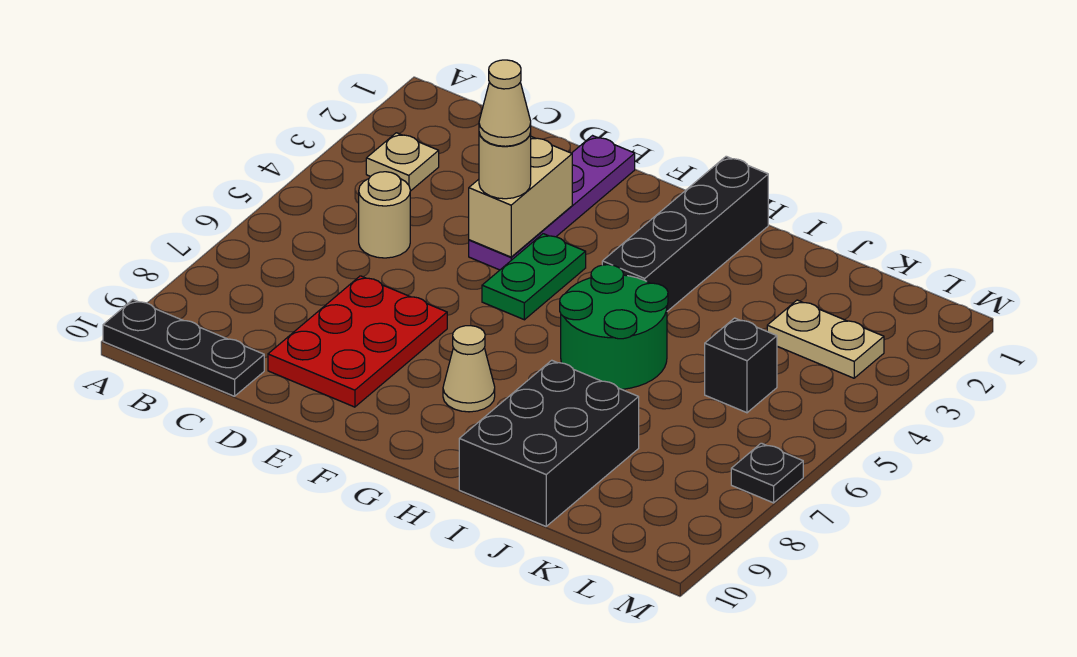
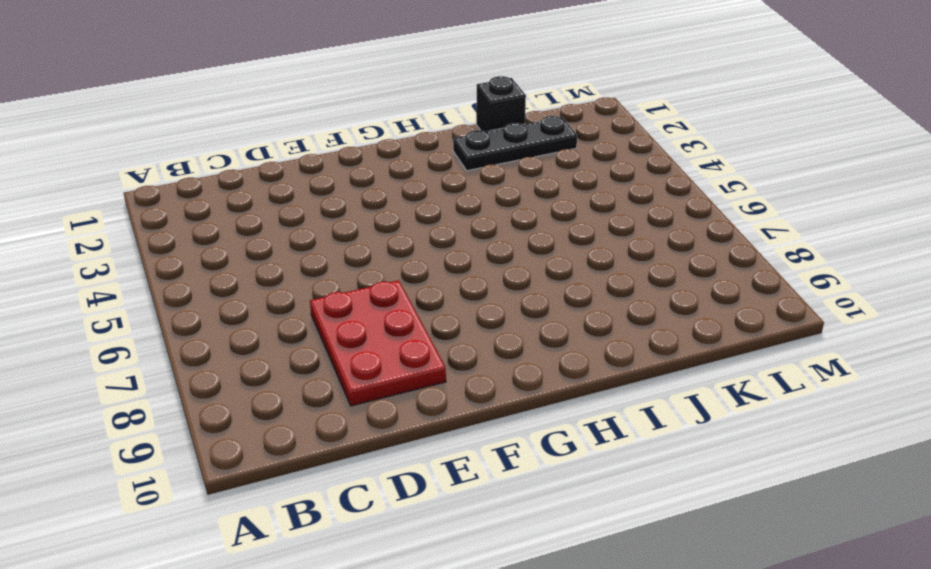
black 1x3 plate [453,116,577,171] -> black 1x3 plate moved to [103,300,264,396]
black 1x1 brick [476,76,526,132] -> black 1x1 brick moved to [705,318,777,413]
none -> tan 1x1 plate [366,133,439,191]
none -> tan 1x1 round brick [359,172,410,258]
none -> purple 1x4 plate [469,136,635,270]

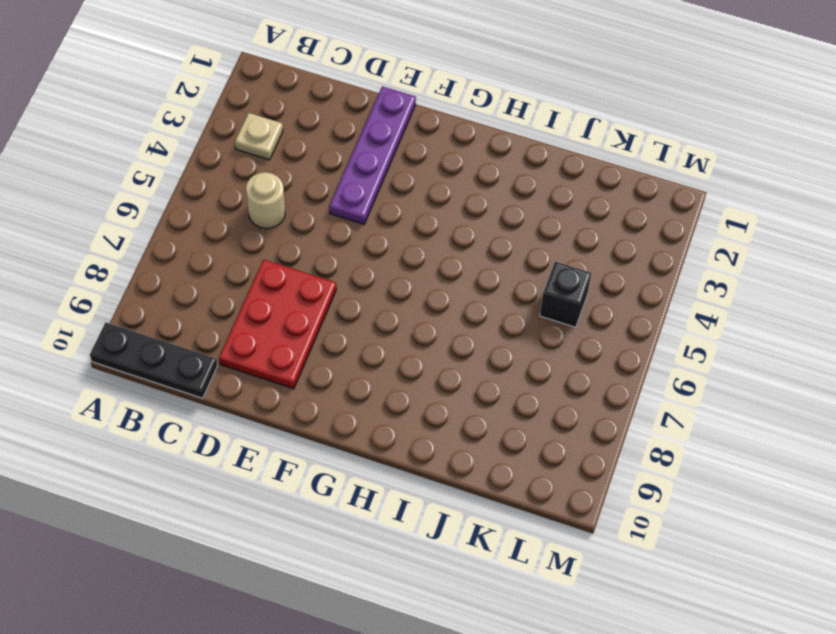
none -> green 1x2 plate [482,234,586,320]
none -> tan 1x1 cone [443,326,495,412]
none -> black 1x4 brick [602,156,768,311]

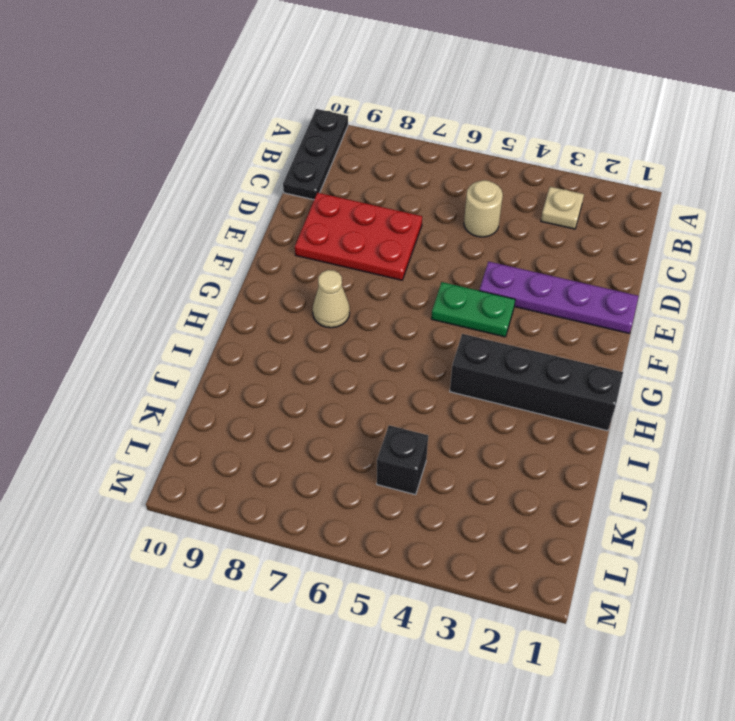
none -> green 2x2 round brick [560,265,668,389]
none -> black 2x3 brick [459,360,639,526]
none -> tan 1x2 plate [767,300,884,378]

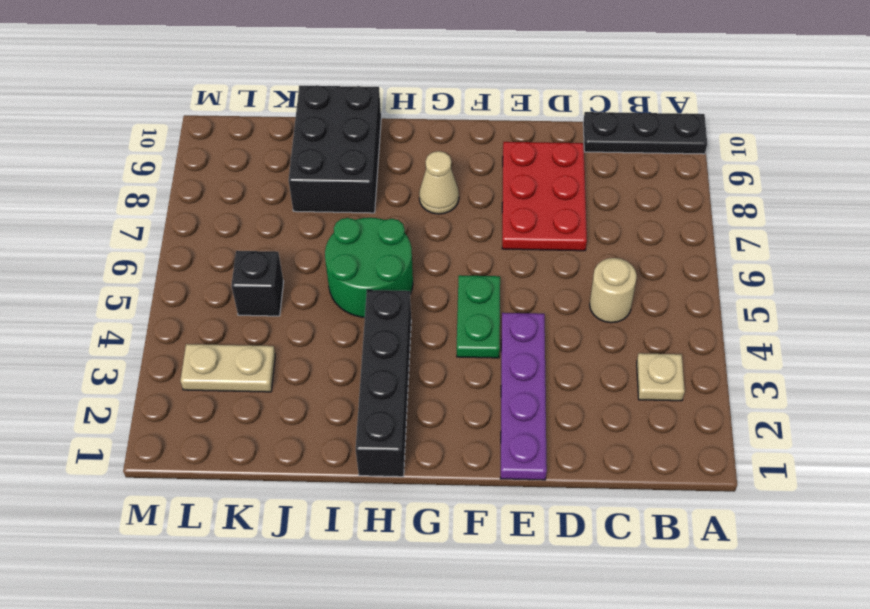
none -> black 1x1 plate [731,443,803,503]
none -> tan 1x2 brick [469,137,572,257]
none -> tan 1x1 round brick [479,133,531,199]

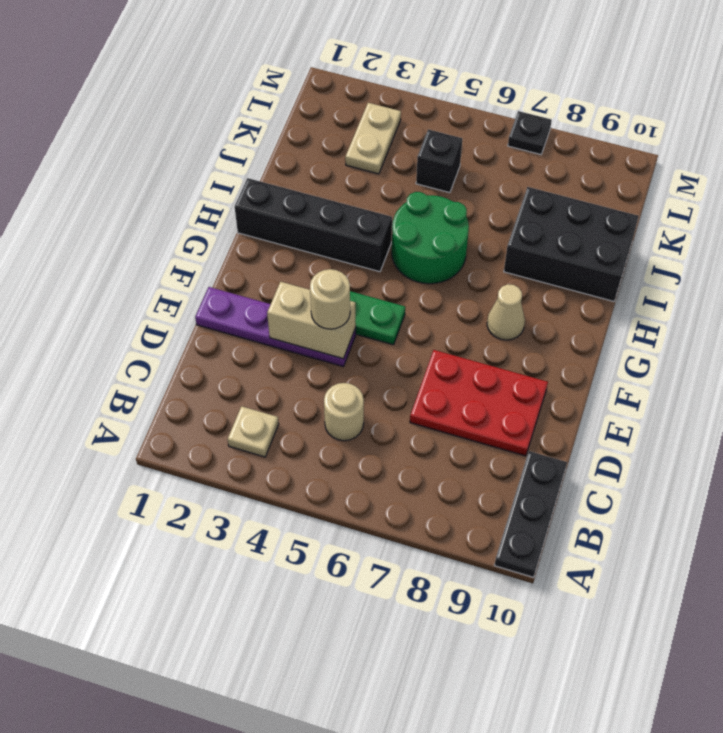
none -> tan 1x1 cone [479,60,531,146]

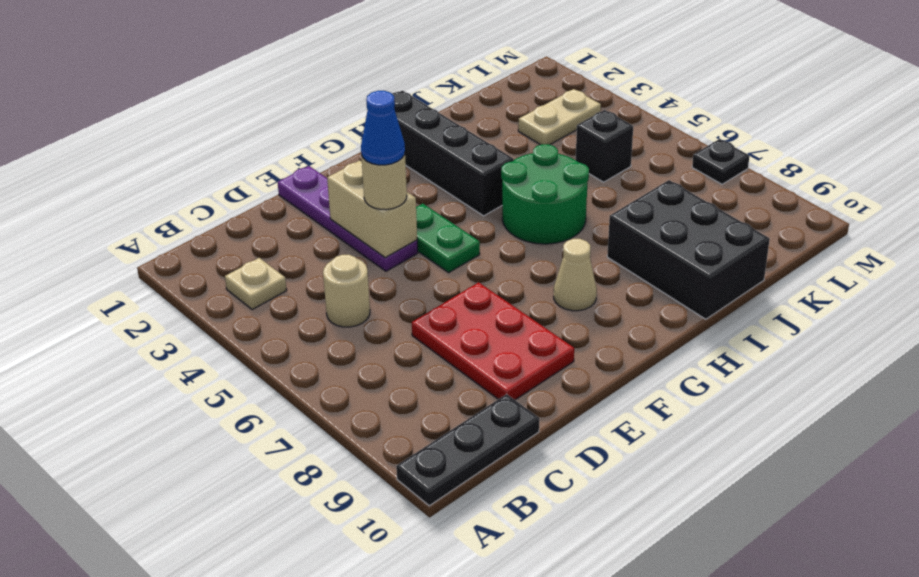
blue 1x1 cone [361,91,405,165] -> tan 1x1 cone [479,60,531,146]

